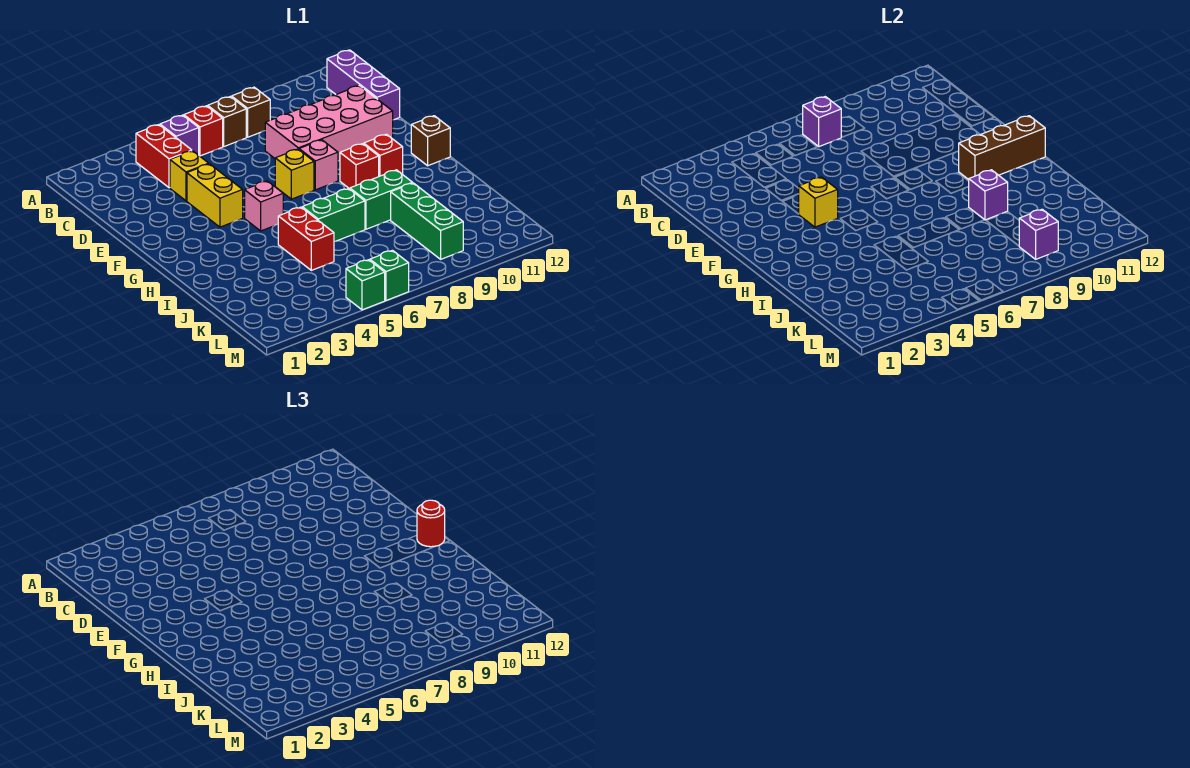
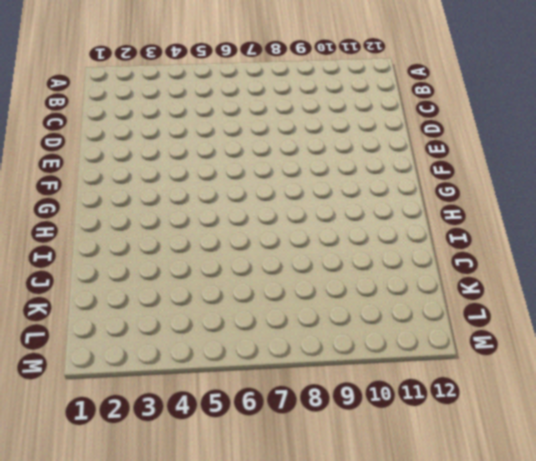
none -> red 1x2 brick [136,125,192,188]
none -> purple 1x1 brick [160,115,199,155]
none -> red 1x1 brick [184,106,223,156]

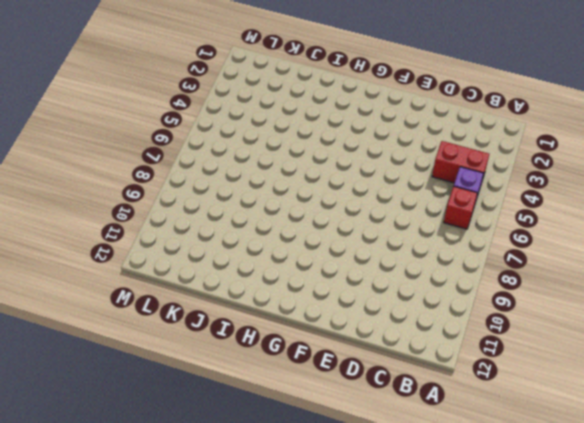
none -> brown 1x1 brick [208,97,246,146]
none -> brown 1x1 brick [232,87,270,137]
none -> purple 1x3 brick [327,50,400,120]

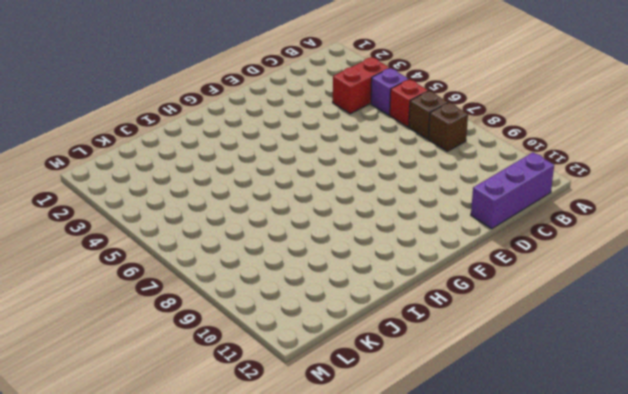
none -> yellow 1x1 brick [170,151,209,201]
none -> pink 2x4 brick [265,86,393,161]
none -> yellow 1x2 brick [187,164,243,227]

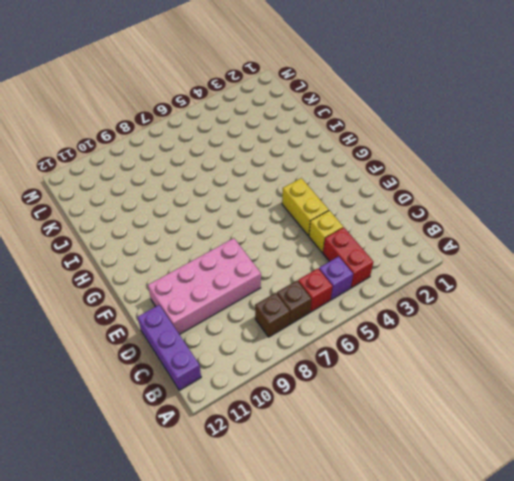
none -> yellow 1x1 brick [275,149,314,199]
none -> pink 1x1 brick [299,140,338,190]
none -> pink 1x1 brick [245,181,283,231]

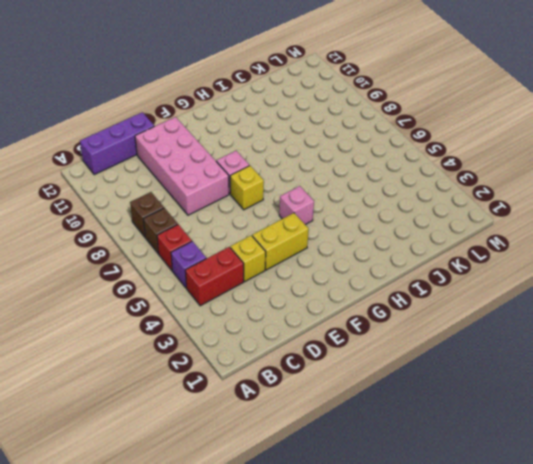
none -> red 1x1 brick [340,144,379,189]
none -> red 1x1 brick [364,134,403,176]
none -> brown 1x1 brick [411,116,450,166]

